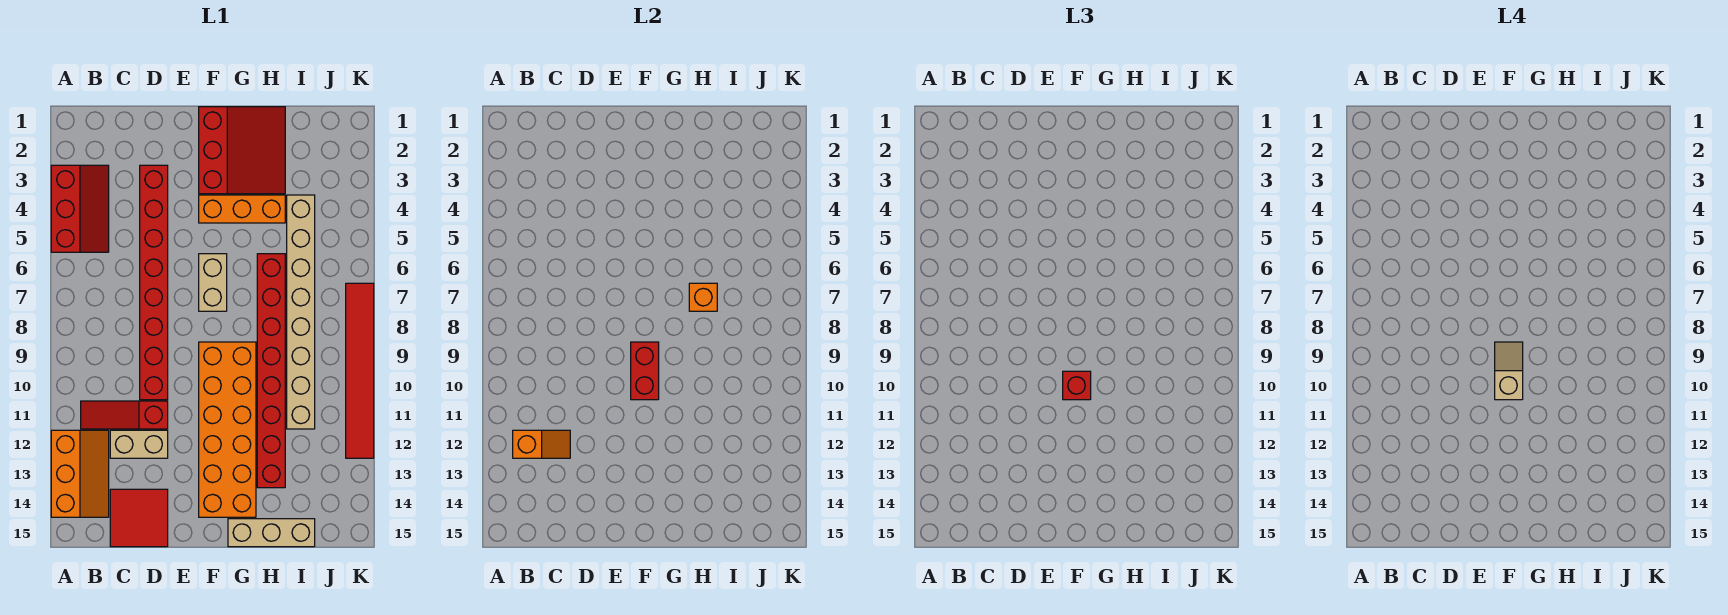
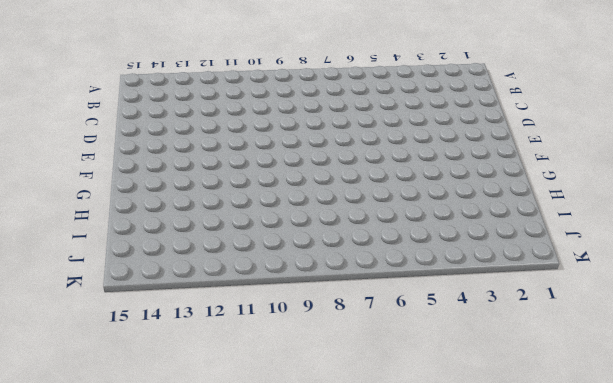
none -> red 2x3 slope [51,165,109,252]
none -> orange 2x3 slope [51,430,109,517]
none -> red 1x3 slope [81,401,168,429]

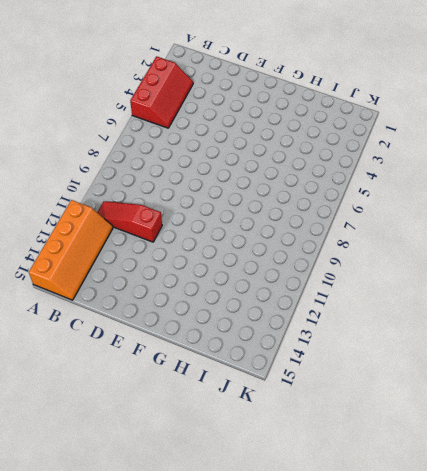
orange 2x4 slope [29,200,113,300] -> orange 2x3 slope [51,430,109,517]
none -> tan 1x2 brick [110,430,168,458]
none -> red 2x2 tile [110,489,168,547]
none -> red 1x8 brick [140,165,168,400]

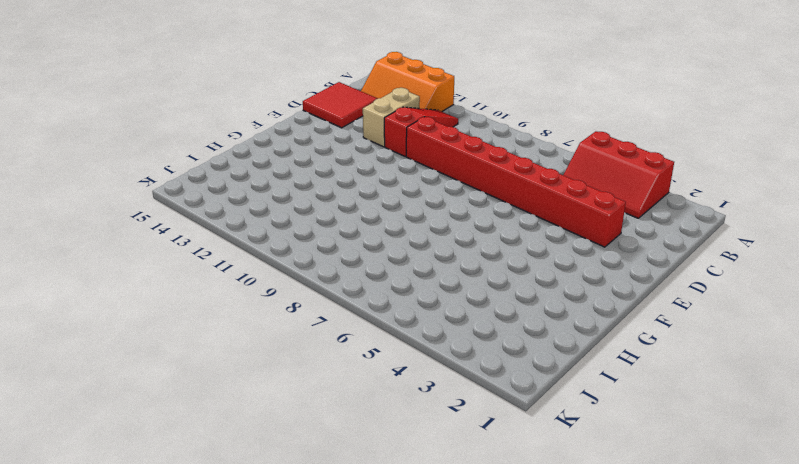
none -> red 3x3 slope [199,107,285,194]
none -> orange 1x3 brick [199,195,285,223]
none -> tan 1x2 brick [199,254,227,311]

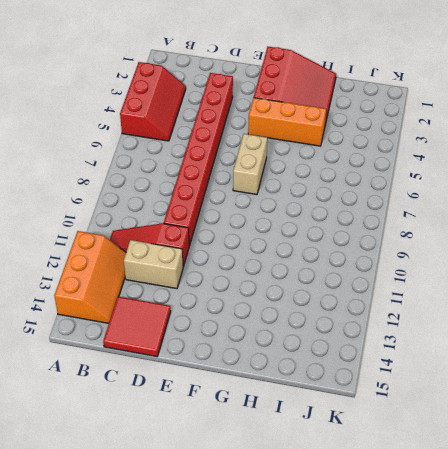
none -> orange 2x6 brick [199,342,256,517]
none -> tan 1x3 brick [228,519,315,547]
none -> red 1x8 brick [257,254,285,488]

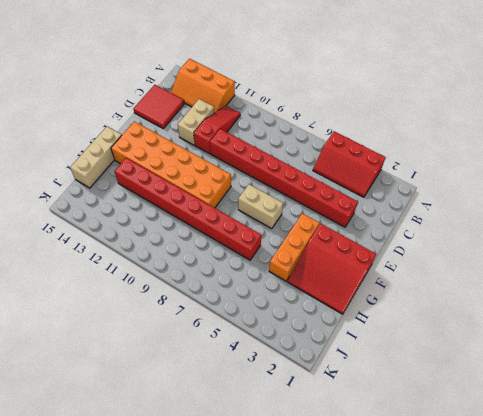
none -> tan 1x8 brick [287,195,315,429]
none -> red 1x6 tile [346,283,374,458]
none -> orange 1x2 slope [513,430,570,458]

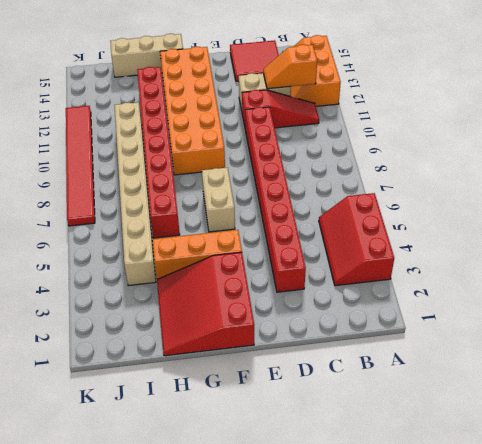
none -> red 1x2 brick [631,342,659,400]
none -> orange 1x1 brick [689,283,717,311]
none -> red 1x1 brick [1063,371,1091,400]

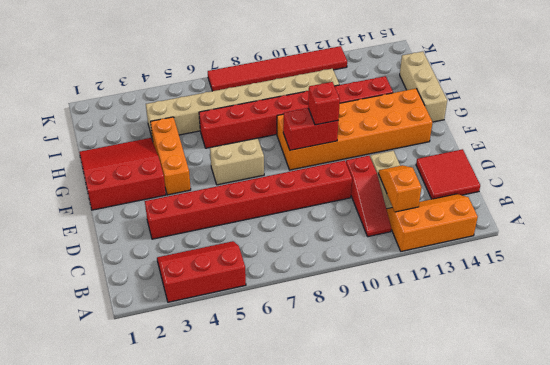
none -> orange 1x1 brick [689,283,717,311]
none -> tan 1x2 slope [1495,342,1523,400]

